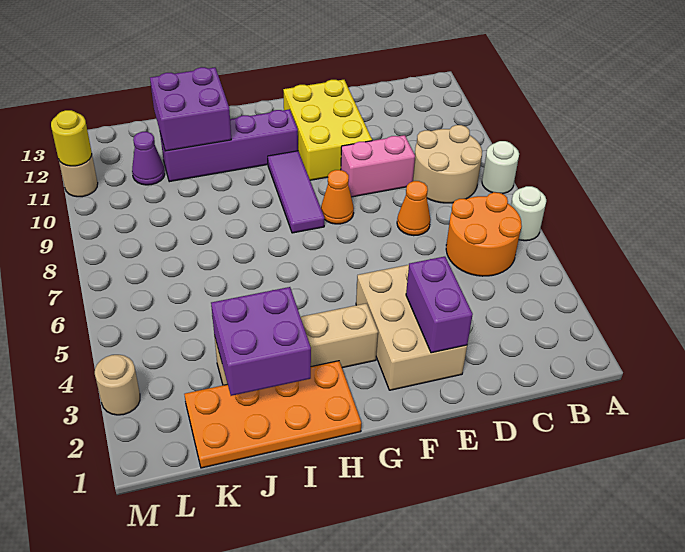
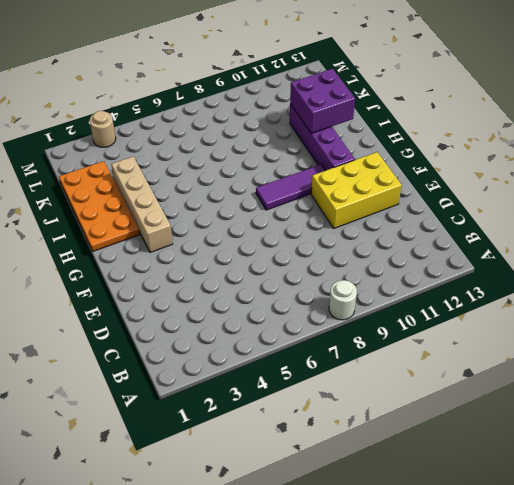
none -> white 1x1 round brick [511,186,546,241]
none -> orange 2x2 round brick [446,192,522,276]
none -> tan 2x2 round brick [413,125,482,203]

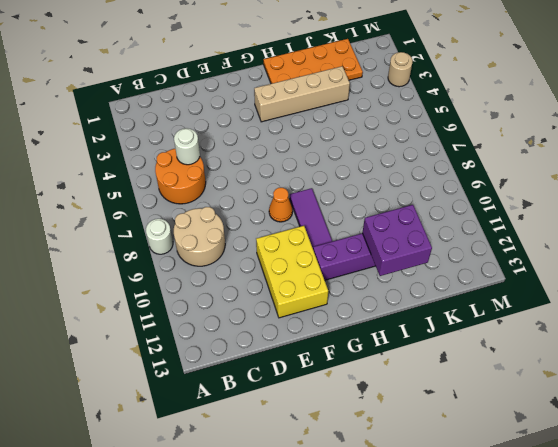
white 1x1 round brick [174,128,200,165] -> white 1x1 round brick moved to [511,186,546,241]
none -> orange 1x1 cone [397,181,431,236]
none -> pink 1x2 brick [341,135,415,197]
none -> tan 2x3 brick [356,265,467,390]

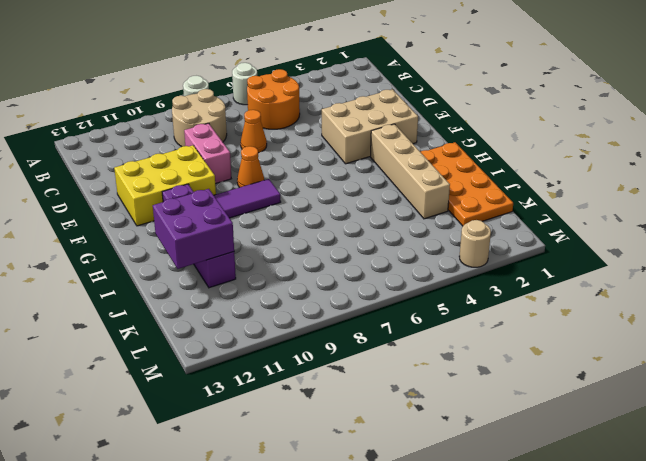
none -> purple 1x1 cone [132,132,165,185]
none -> tan 1x1 round brick [59,155,98,197]
none -> purple 1x2 brick [406,257,473,353]

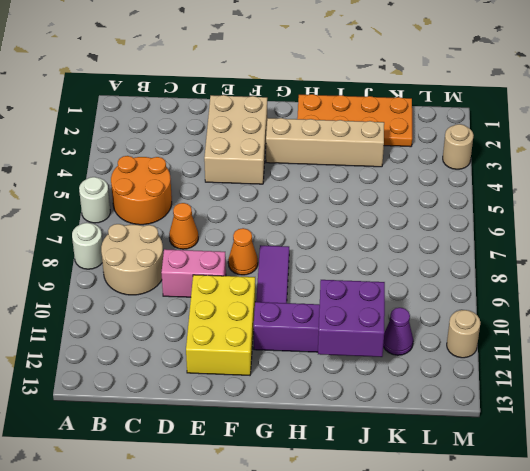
none -> purple 1x2 brick [406,257,473,353]
none -> purple 2x2 brick [211,287,311,396]
none -> yellow 1x1 round brick [51,110,92,166]

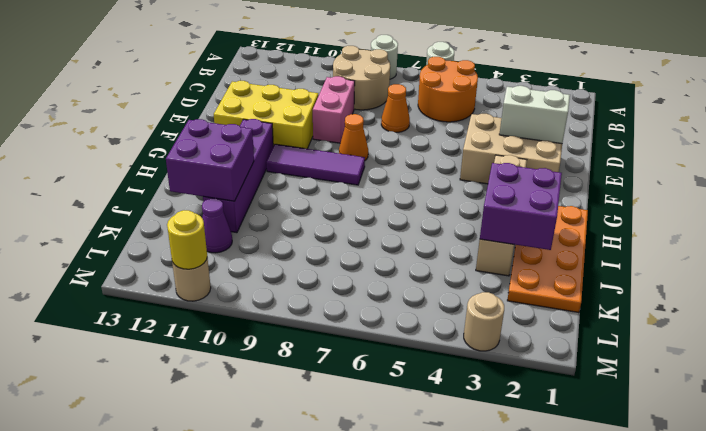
white 1x2 brick [499,86,570,144] -> purple 1x2 brick [406,257,473,353]

